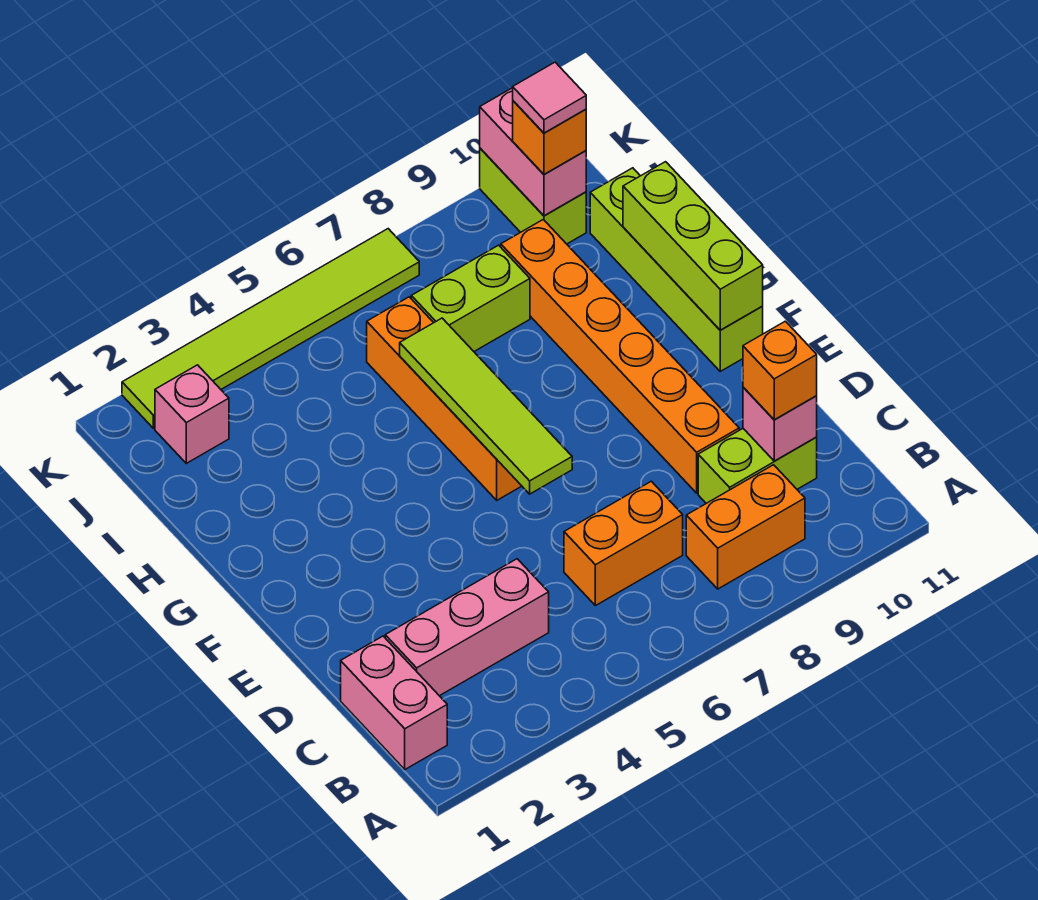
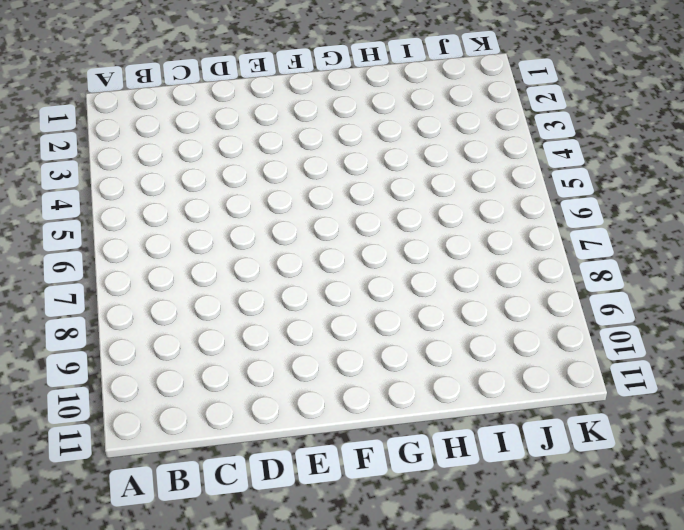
none -> pink 1x2 brick [341,636,447,769]
none -> orange 1x2 brick [686,465,805,589]
none -> pink 1x3 brick [385,559,549,696]

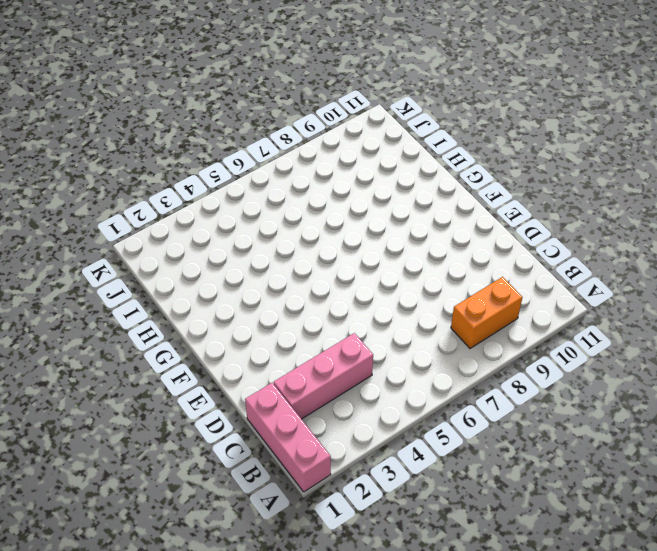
pink 1x3 brick [245,383,331,492] -> pink 1x2 brick [341,636,447,769]
none -> orange 1x2 brick [564,481,683,606]
none -> lime 1x2 brick [698,429,817,503]
none -> orange 1x6 brick [501,219,739,493]

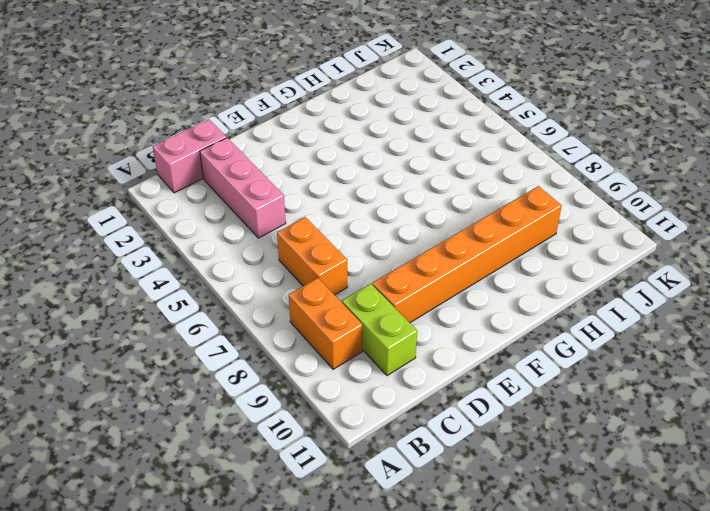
none -> orange 1x4 brick [367,297,521,500]
none -> lime 1x4 brick [590,168,763,371]
none -> lime 1x2 brick [411,245,530,351]

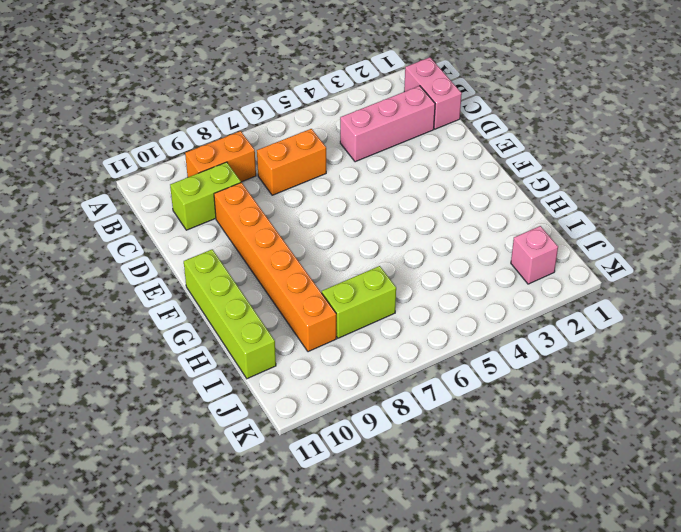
none -> orange 1x4 brick [367,297,521,500]
none -> lime 1x2 brick [480,148,586,244]
none -> lime 1x6 tile [122,229,419,428]

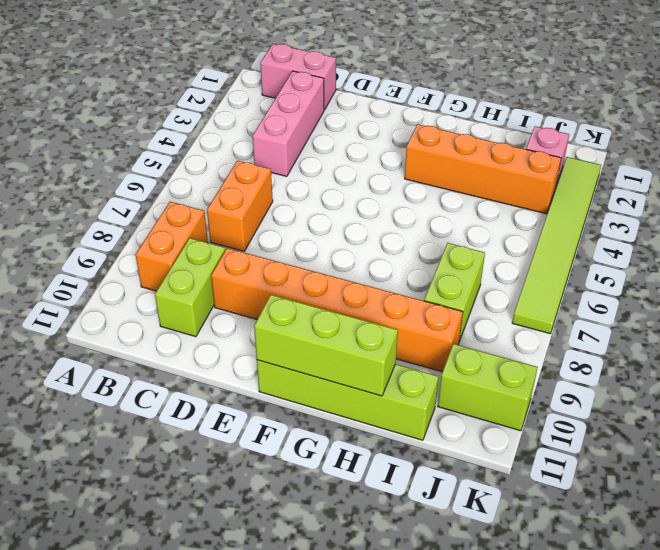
orange 1x4 brick [405,124,561,214] -> orange 1x4 brick moved to [367,297,521,500]
none -> pink 1x1 brick [743,387,817,461]
none -> lime 1x4 tile [400,318,572,494]
none -> pink 1x2 brick [480,88,586,216]

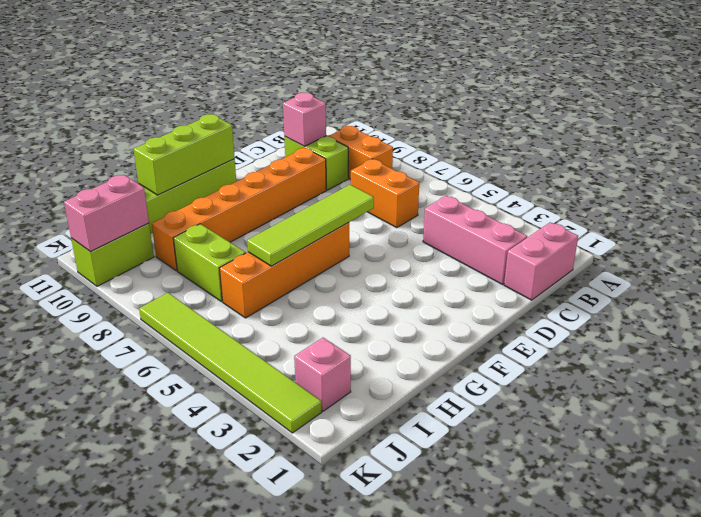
none -> orange 1x1 brick [743,321,817,420]
none -> orange 1x1 brick [513,101,586,174]
none -> pink 1x1 tile [513,62,586,133]

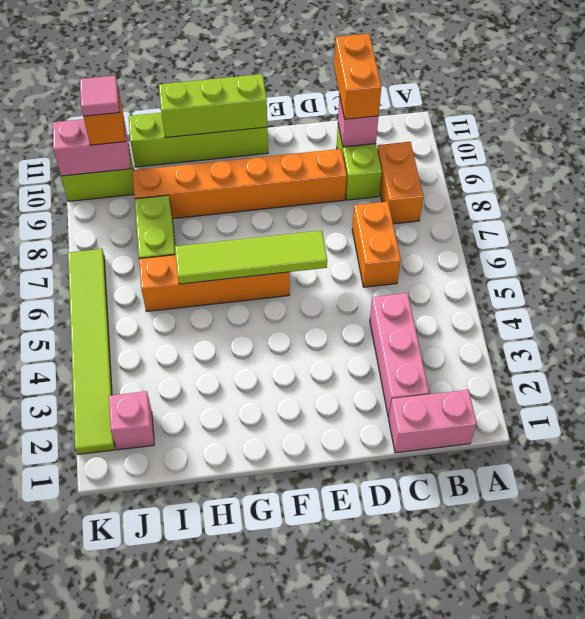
orange 1x2 brick [334,34,381,119] -> orange 1x1 brick [743,321,817,420]

